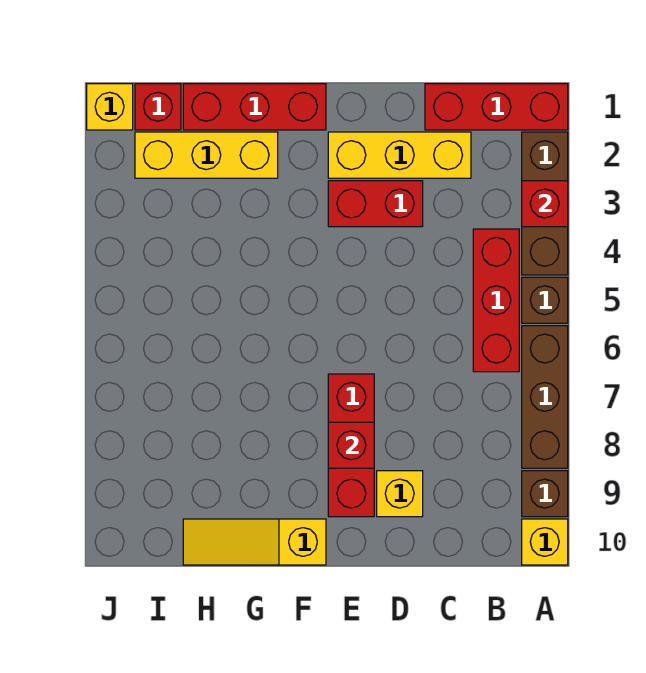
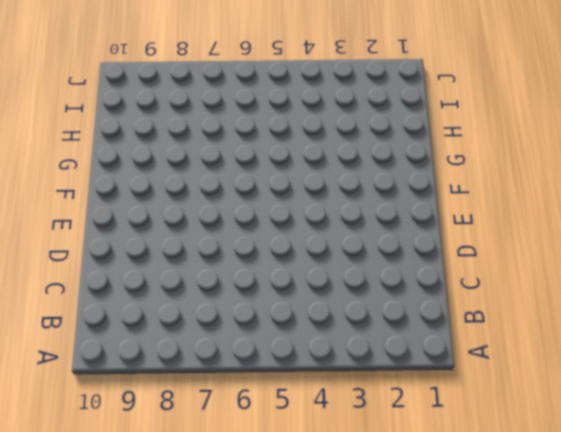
none -> red 1x3 brick [425,84,568,130]
none -> brown 1x3 brick [522,132,568,275]
none -> brown 1x1 brick [522,277,568,323]

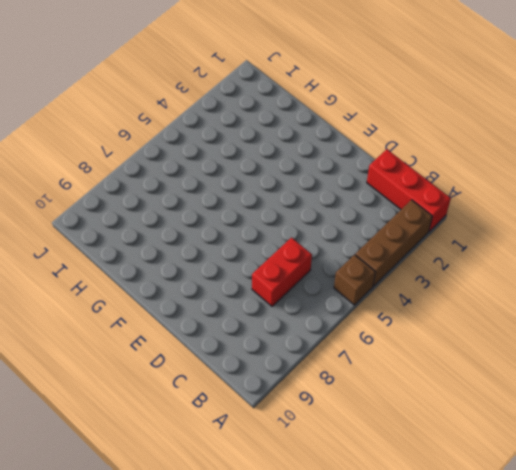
red 1x2 brick [252,238,312,306] -> red 1x2 brick turned to [328,181,423,227]
none -> brown 1x3 brick [522,326,568,468]
none -> brown 1x1 brick [522,471,568,517]
none -> yellow 1x1 brick [522,519,568,565]

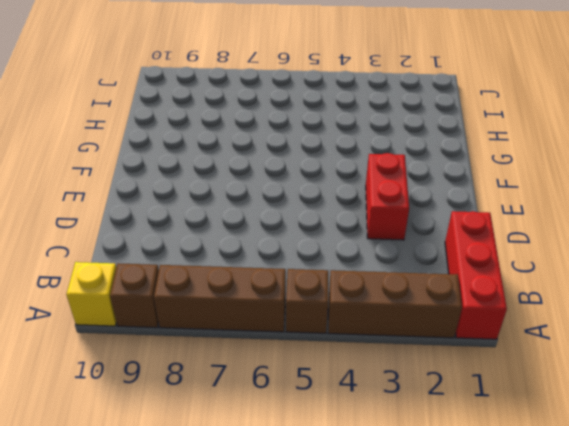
none -> red 1x3 brick [473,229,519,372]
none -> yellow 1x3 brick [328,132,471,178]
none -> yellow 1x1 brick [377,471,423,517]

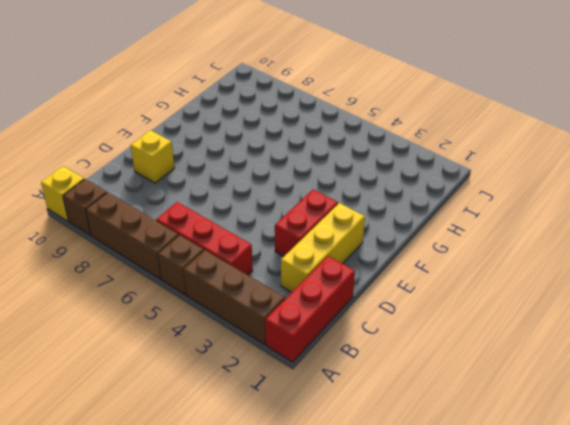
none -> red 1x3 brick [328,374,374,517]
none -> red 1x3 brick [183,84,326,130]
none -> yellow 1x3 slope [183,519,326,565]

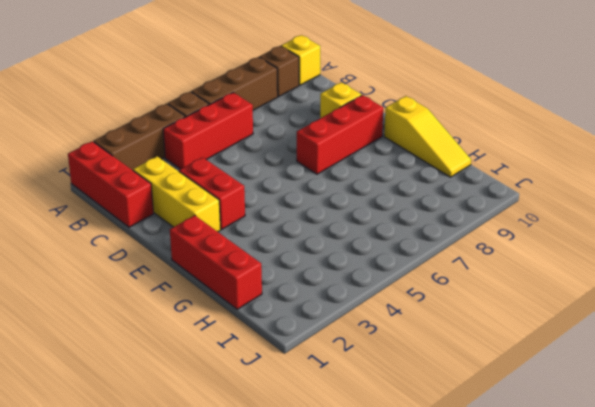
none -> yellow 1x3 brick [135,132,278,178]
none -> red 1x1 brick [135,84,181,130]
none -> yellow 1x1 brick [87,84,133,130]

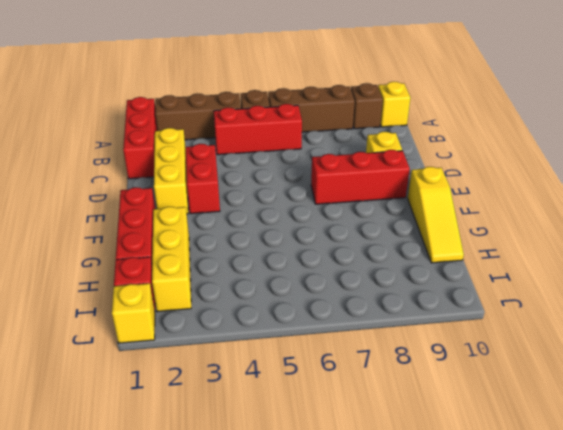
none -> red 1x1 brick [522,181,568,227]
none -> red 1x1 brick [328,422,374,468]

